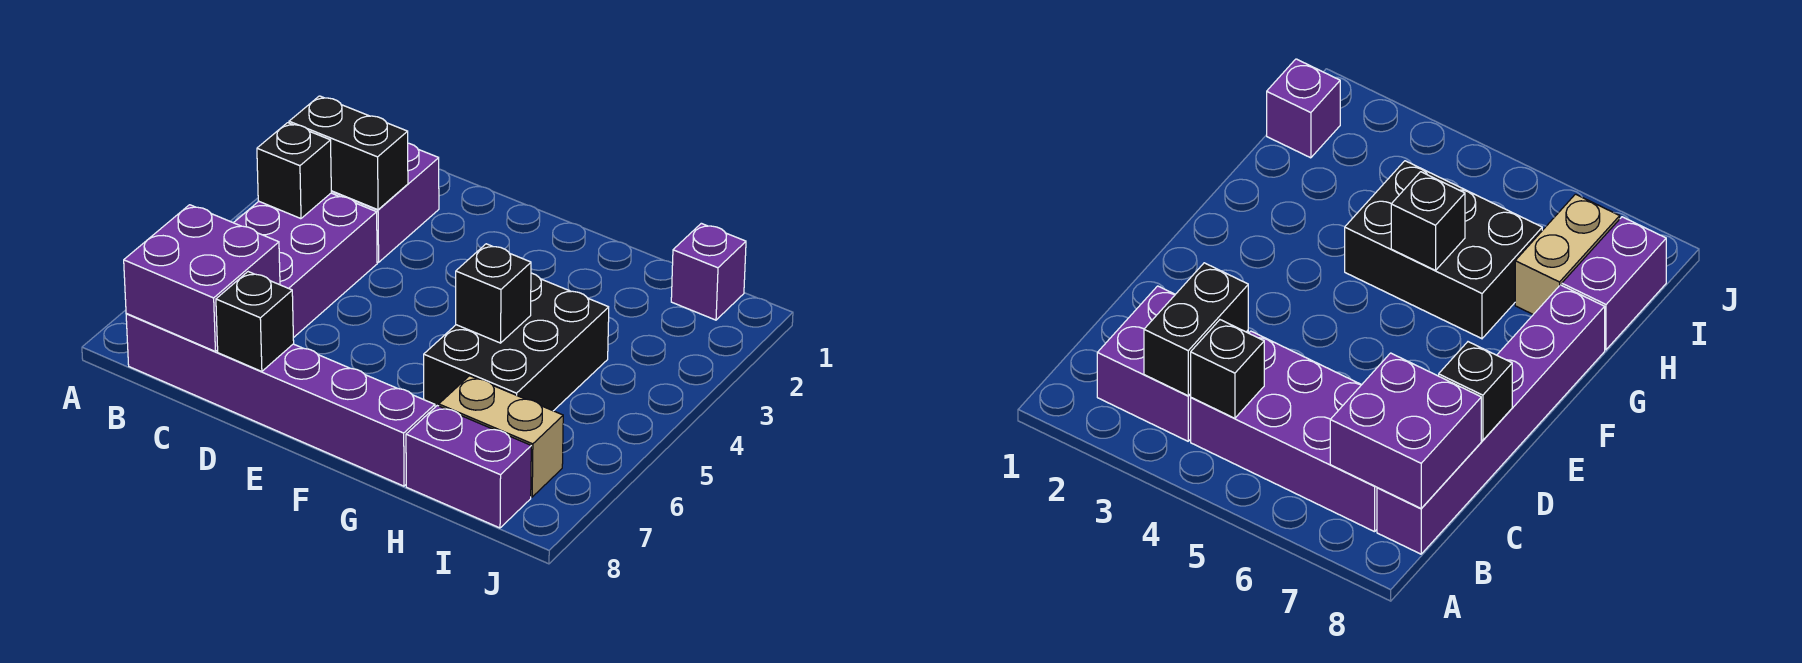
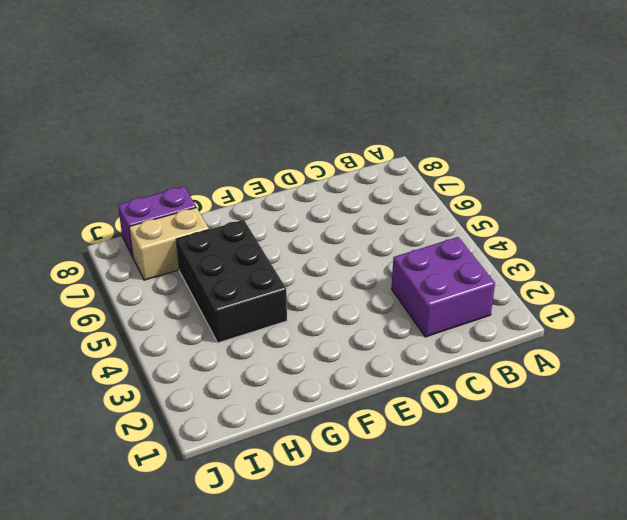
none -> purple 2x4 brick [234,193,377,338]
none -> purple 1x6 brick [126,314,435,486]
none -> purple 1x1 brick [671,223,746,320]

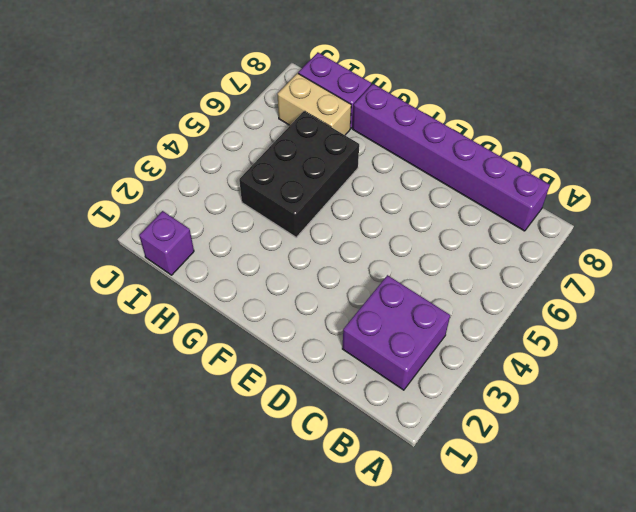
none -> purple 2x4 brick [234,193,377,338]
none -> black 1x2 brick [289,96,408,210]
none -> black 1x1 brick [257,123,331,219]

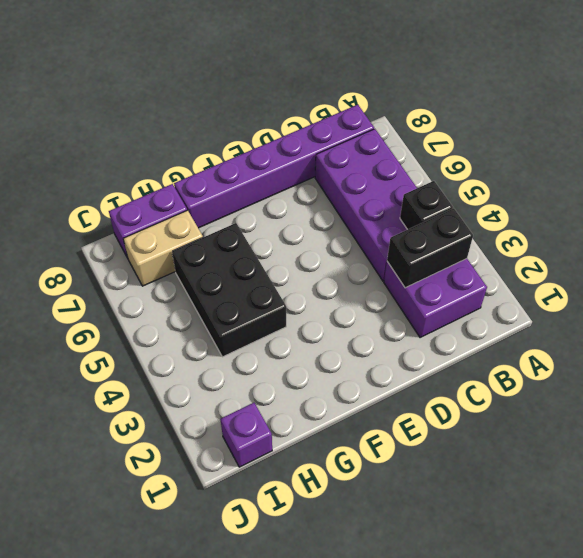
none -> purple 2x2 brick [124,205,280,351]
none -> black 1x1 brick [216,272,294,371]
none -> black 1x1 brick [456,244,531,343]

